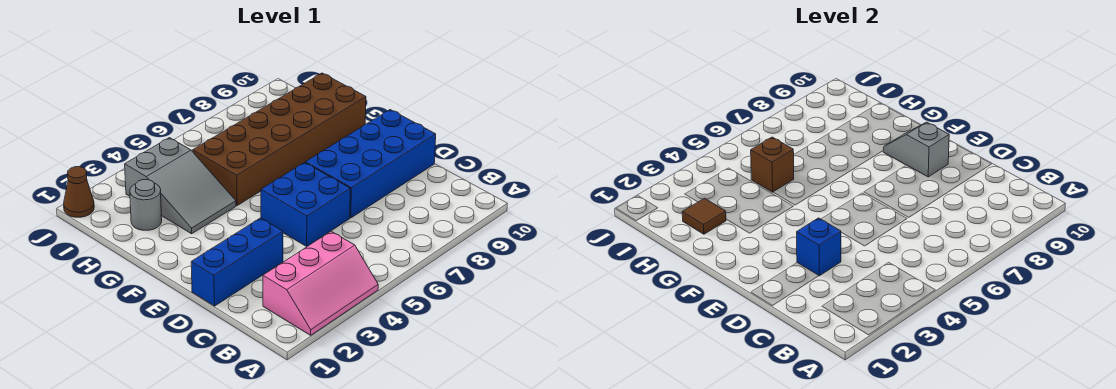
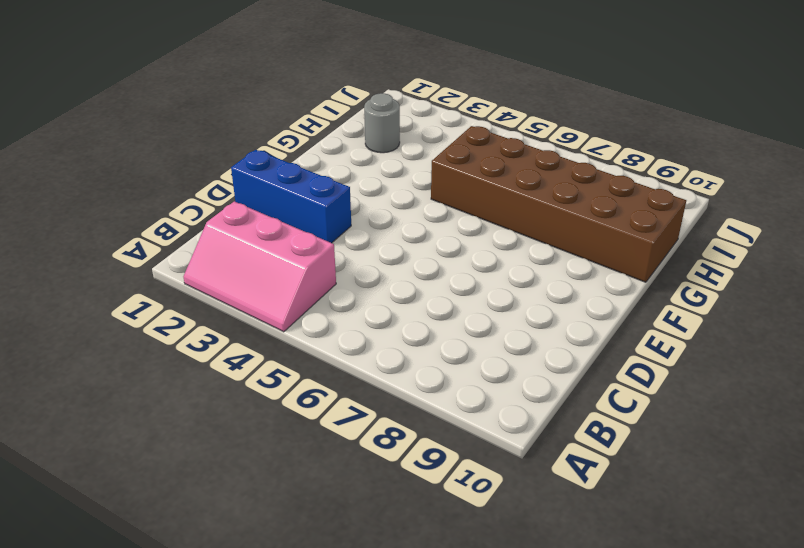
none -> blue 2x2 brick [261,163,350,246]
none -> blue 2x4 brick [306,110,436,218]
none -> grey 2x3 slope [125,138,236,234]

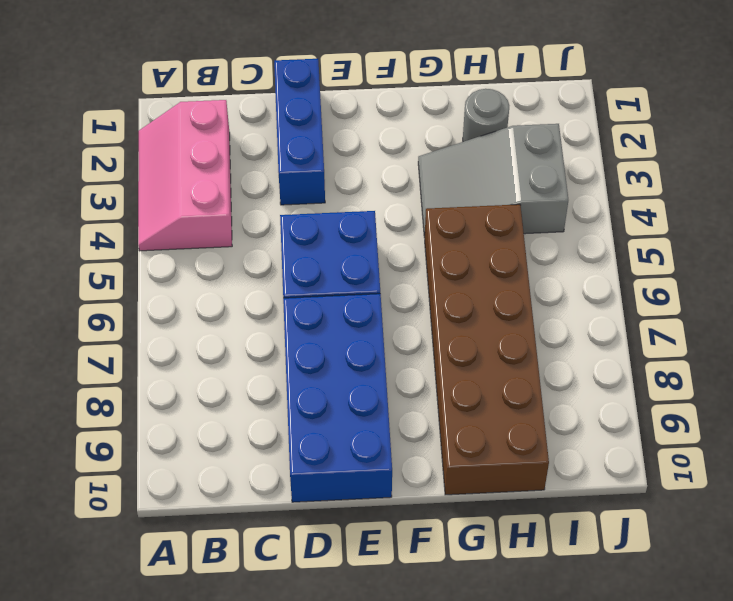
none -> brown 1x1 cone [64,167,94,217]
none -> blue 1x1 brick [797,218,841,276]
none -> grey 1x2 slope [883,122,949,177]

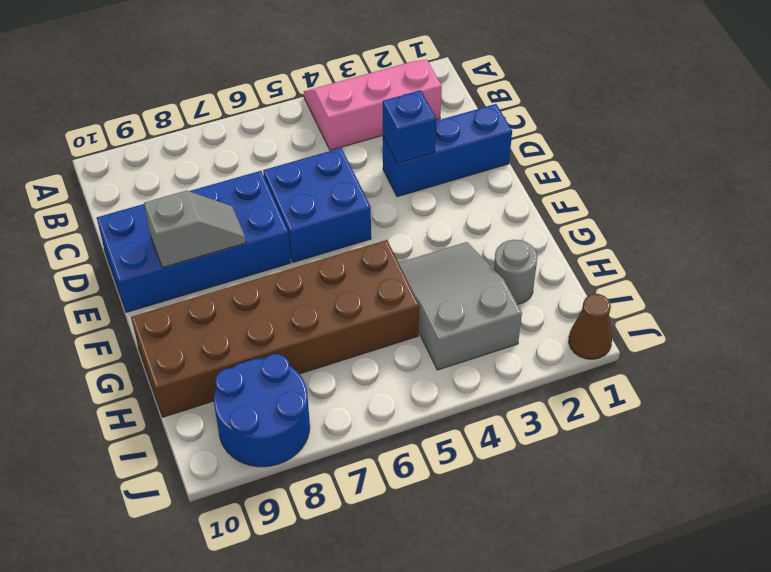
grey 1x2 slope [144,191,246,268] -> grey 1x2 slope turned to [883,122,949,177]
blue 2x2 round brick [214,354,310,467] -> none
none -> brown 1x1 tile [682,198,726,234]
none -> brown 1x1 brick [751,137,794,192]

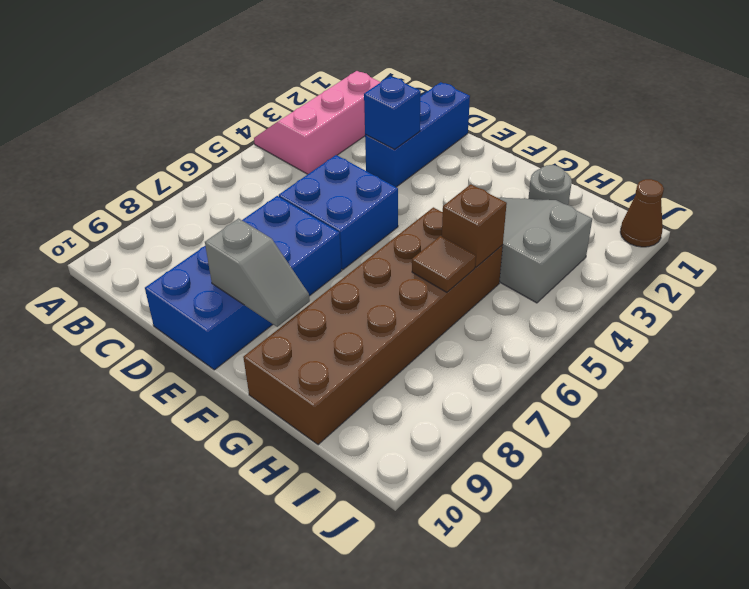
brown 1x1 tile [412,236,476,292] -> brown 1x1 tile moved to [682,198,726,234]

